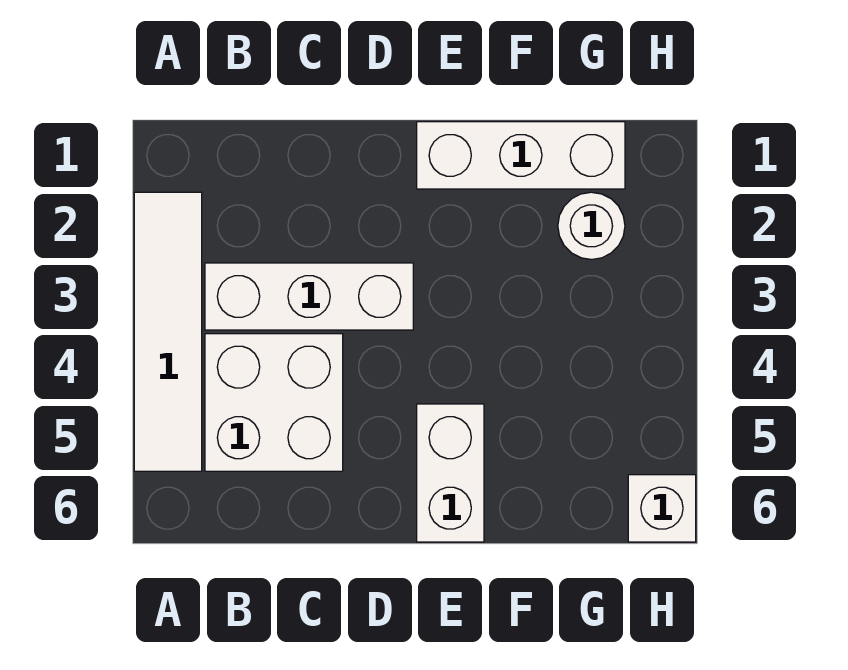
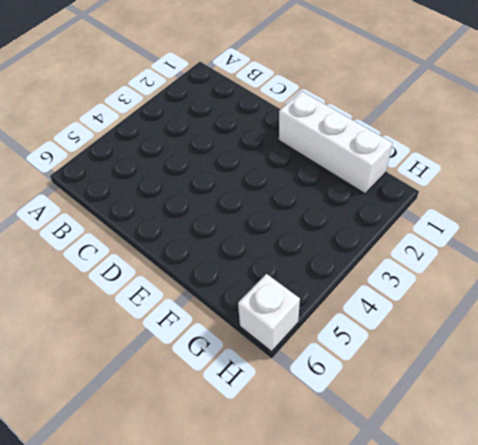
none -> white 1x4 tile [134,192,202,471]
none -> white 1x3 brick [205,263,413,330]

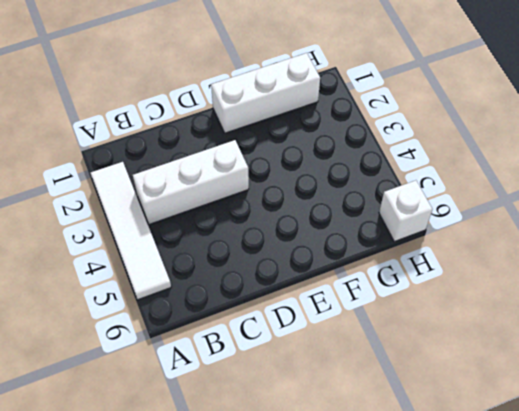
none -> white 2x2 brick [205,334,343,471]
none -> white 1x2 brick [417,404,484,542]

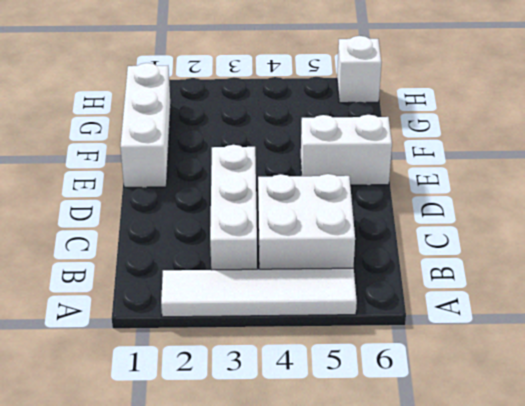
none -> white 1x1 round brick [558,192,625,260]

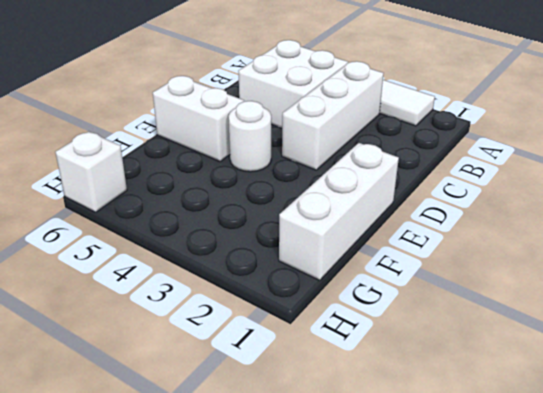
white 1x1 round brick [229,101,271,172] -> white 1x1 round brick moved to [558,192,625,260]

